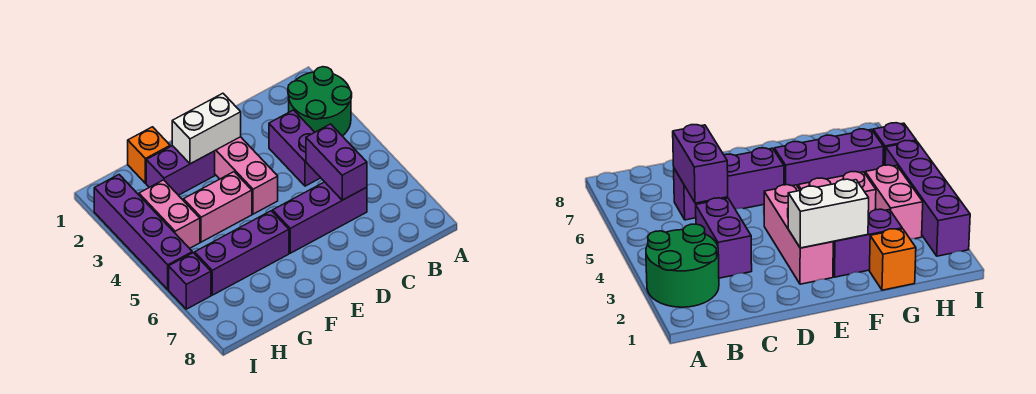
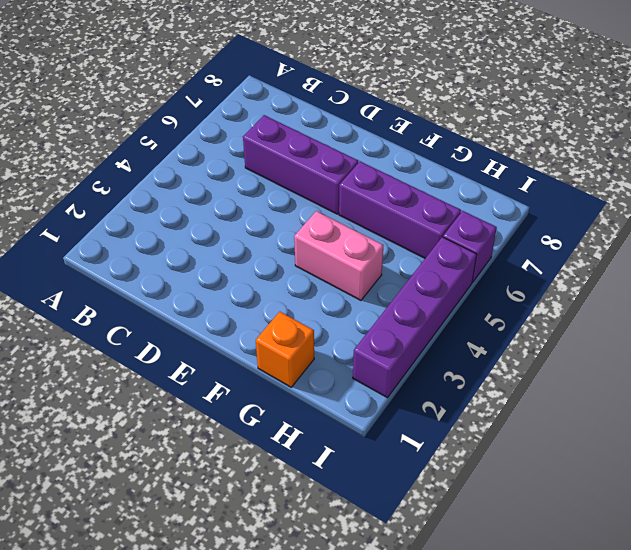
none -> green 2x2 round brick [288,67,352,136]
none -> purple 1x2 brick [269,110,321,186]
none -> pink 1x3 brick [215,137,278,214]

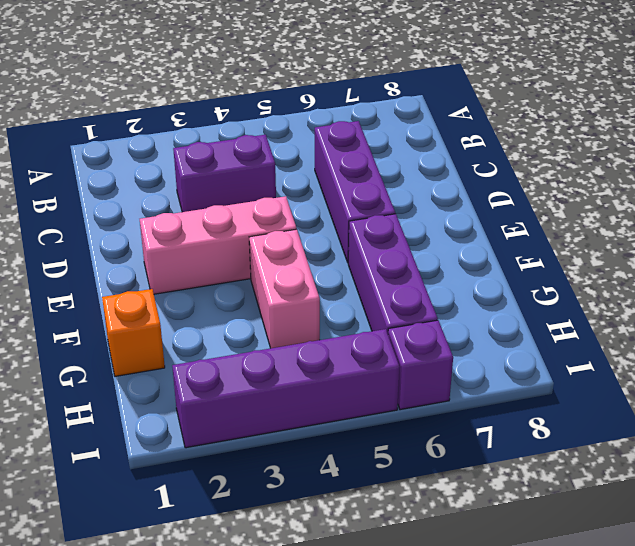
none -> green 2x2 round brick [288,67,352,136]
none -> purple 1x2 brick [146,146,215,195]
none -> pink 1x2 brick [139,180,200,248]

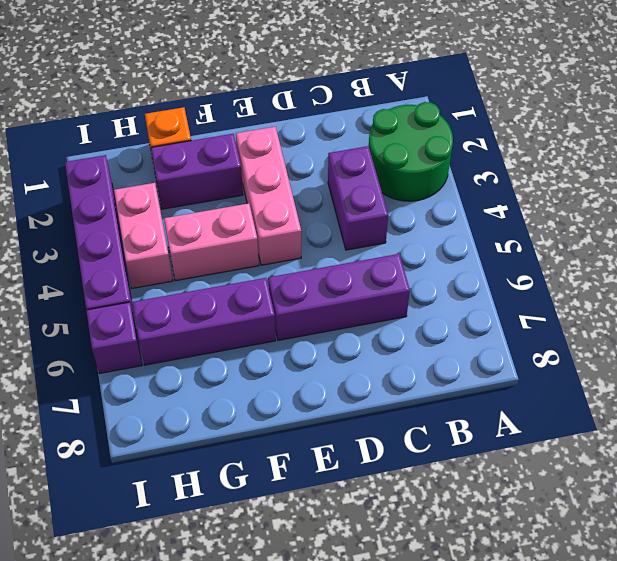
none -> purple 1x2 brick [306,124,367,200]
none -> white 1x2 brick [172,93,241,164]

